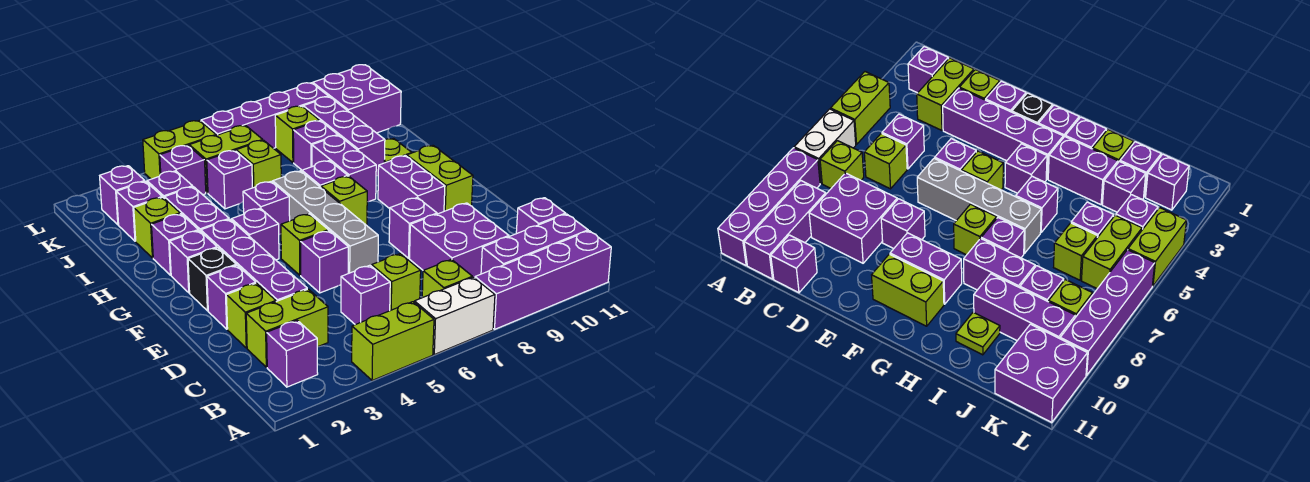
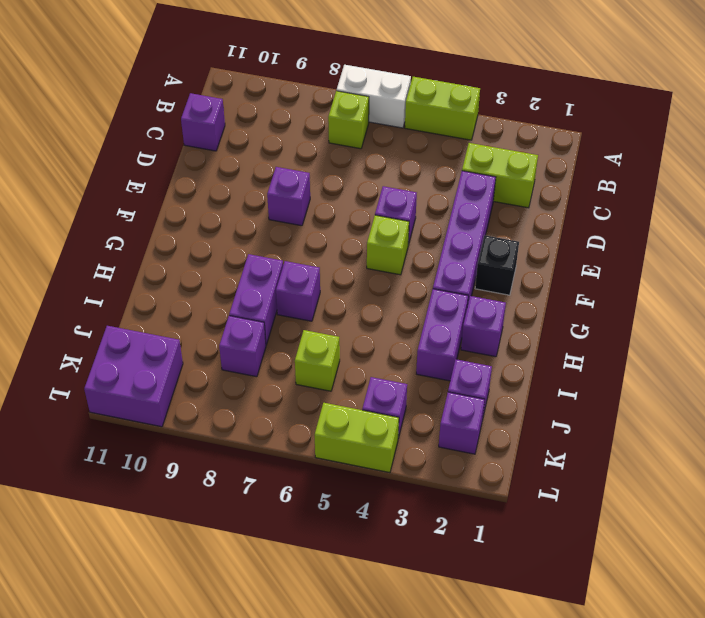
none -> purple 1x4 brick [475,231,611,329]
none -> purple 1x1 brick [267,320,318,387]
none -> purple 1x3 brick [481,214,588,274]
none -> purple 1x1 brick [341,265,390,325]

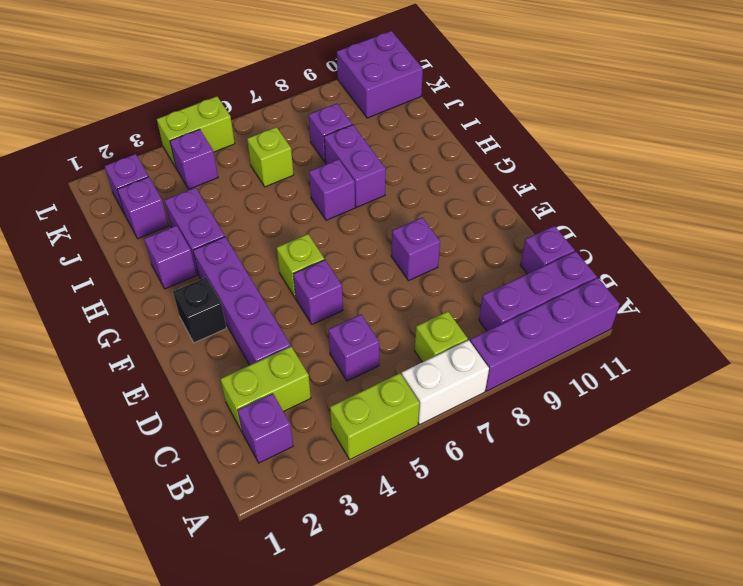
none -> lime 1x1 brick [372,254,421,311]
none -> purple 2x2 brick [410,203,509,278]
none -> lime 1x1 brick [226,283,276,348]
none -> purple 1x1 brick [207,265,256,329]

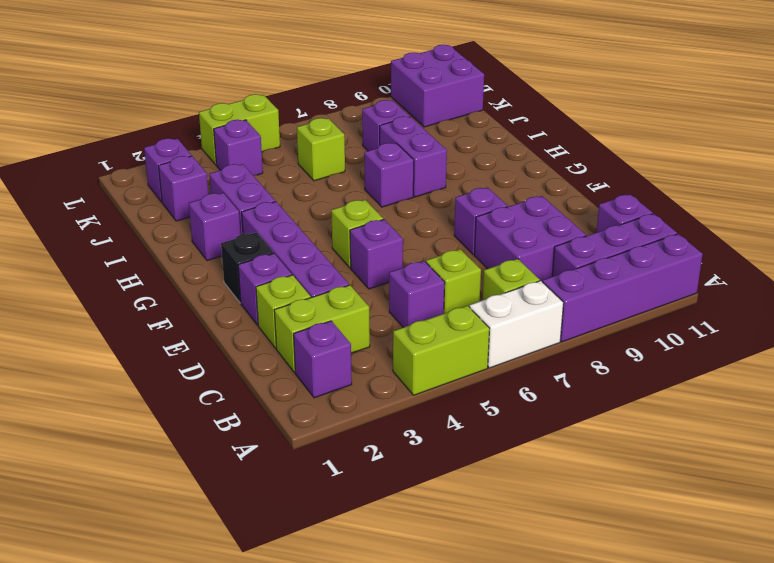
none -> grey 1x4 brick [273,171,378,273]
none -> purple 1x2 brick [378,156,445,214]
none -> lime 1x2 brick [407,146,473,211]
none -> purple 1x1 brick [170,231,217,293]

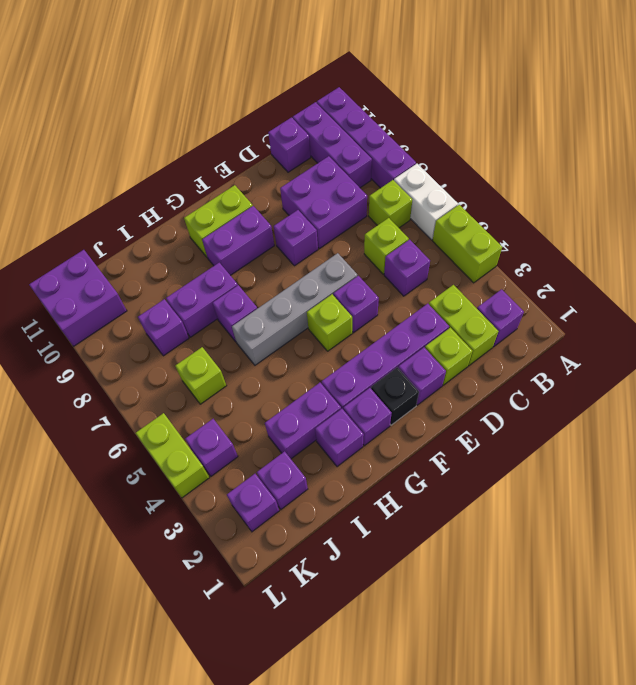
none -> purple 1x1 brick [232,208,279,260]
none -> lime 1x1 brick [321,176,367,225]
none -> purple 1x1 brick [243,181,290,234]
none -> lime 1x1 brick [134,197,180,258]

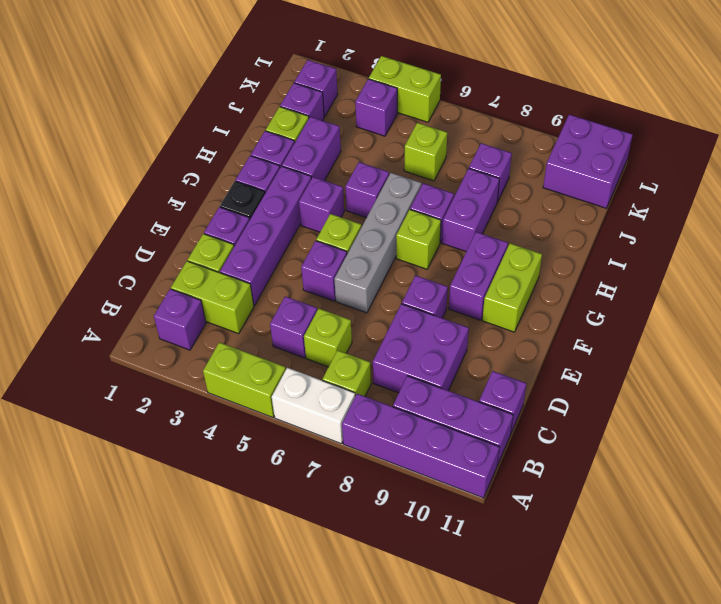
none -> purple 1x3 brick [303,97,385,176]
none -> lime 1x1 plate [384,139,412,163]
none -> purple 1x1 brick [147,171,193,199]
none -> purple 1x1 brick [207,150,252,209]

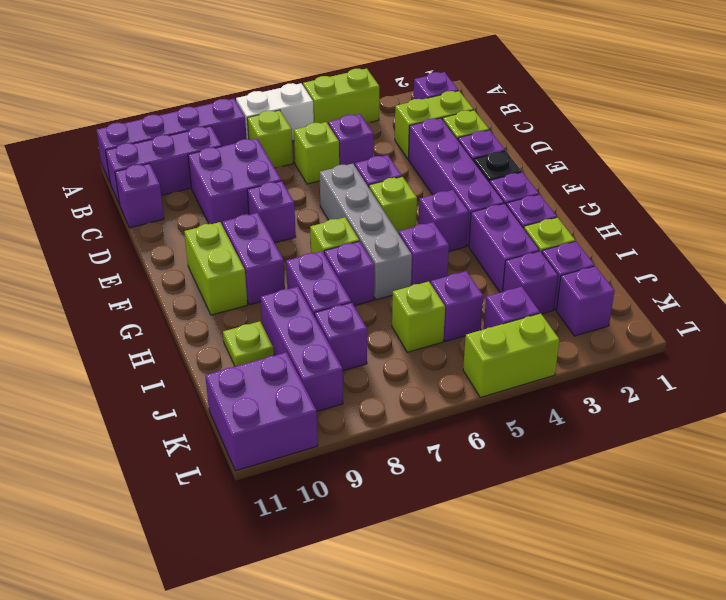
none -> lime 1x2 brick [189,125,263,193]
none -> lime 1x1 brick [275,106,319,163]
none -> purple 1x4 brick [201,83,329,148]

